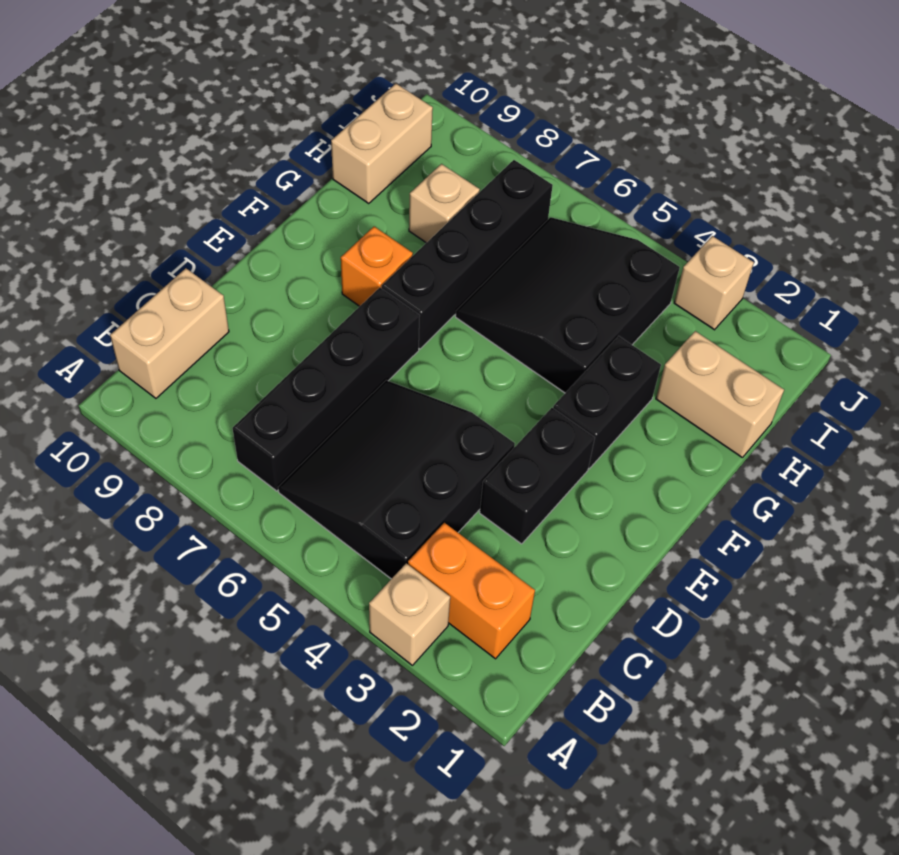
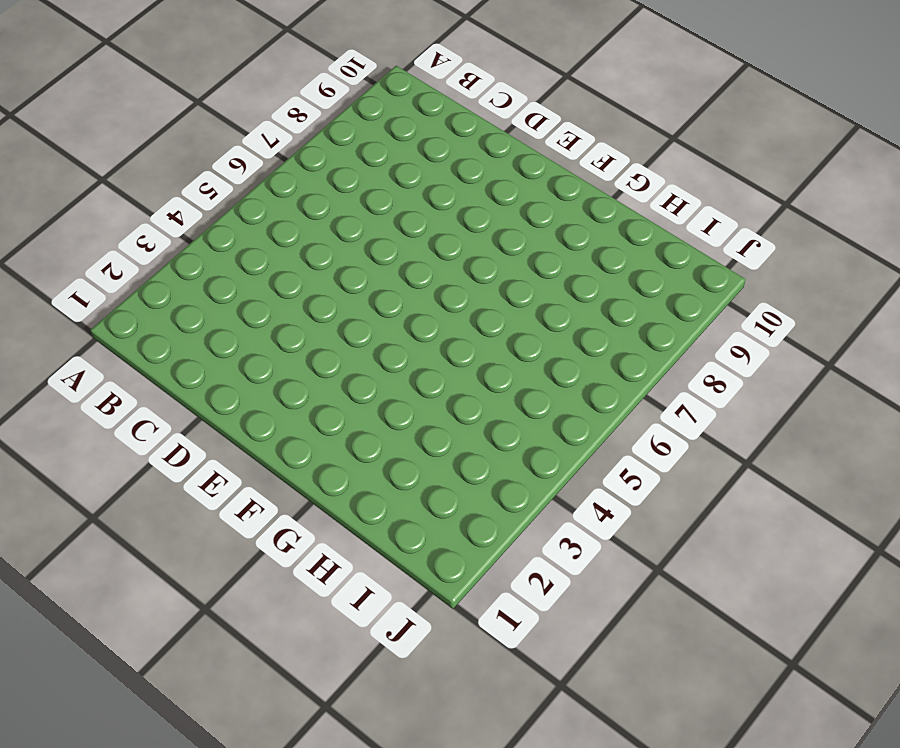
none -> tan 1x1 brick [369,563,450,665]
none -> orange 1x2 brick [408,523,535,659]
none -> black 3x3 slope [278,380,515,579]

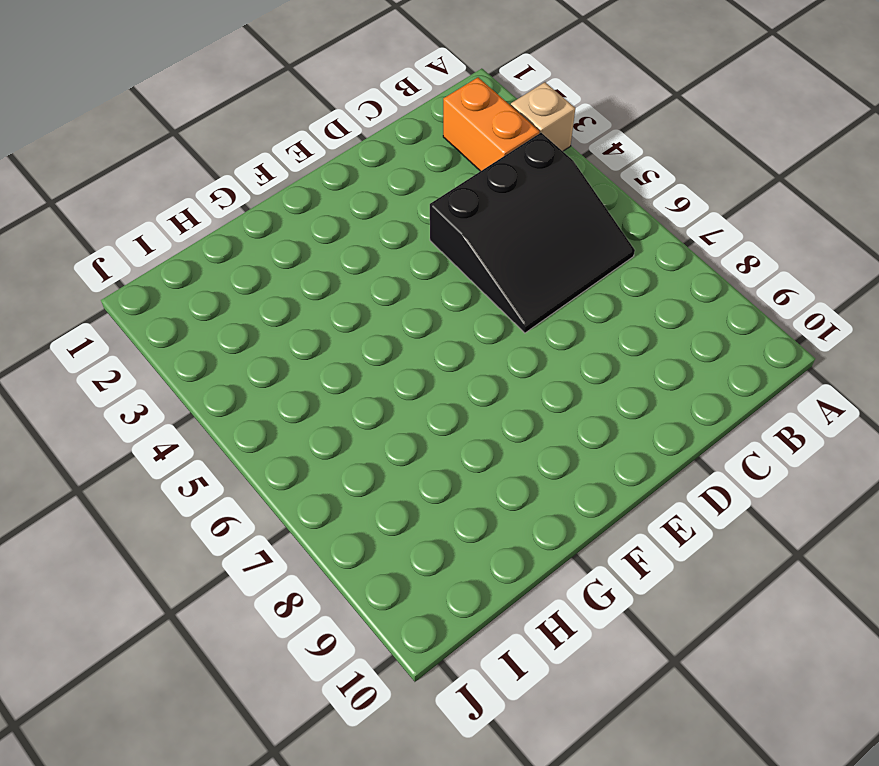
none -> black 1x4 brick [232,288,420,491]
none -> tan 1x2 brick [110,268,229,398]
none -> black 1x2 brick [480,408,595,544]

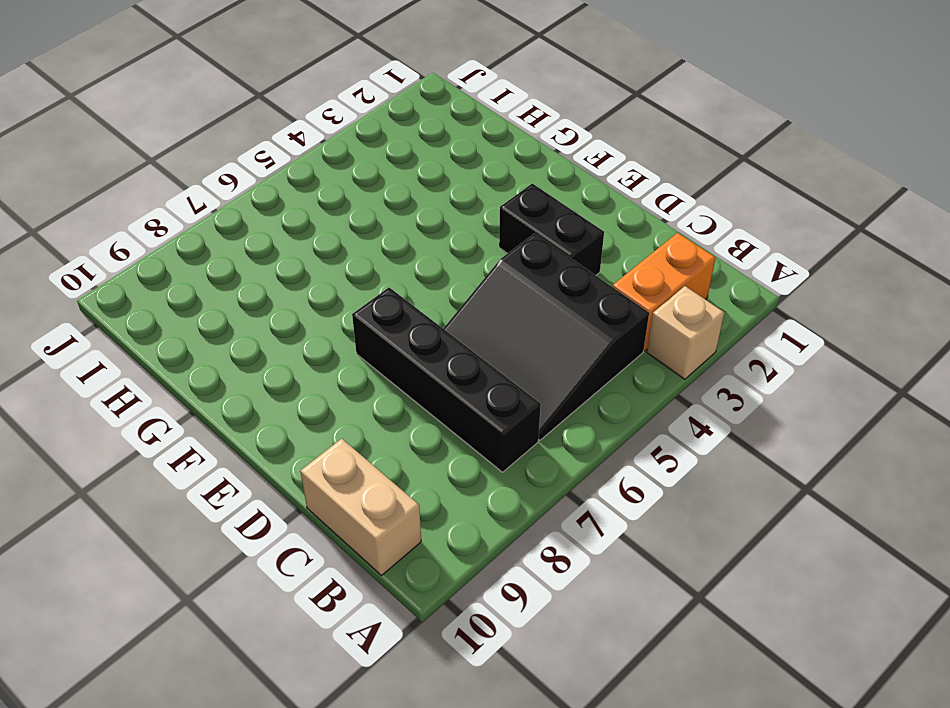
none -> black 1x2 brick [553,336,661,469]
none -> black 1x4 brick [382,160,553,349]
none -> orange 1x1 brick [341,227,413,306]

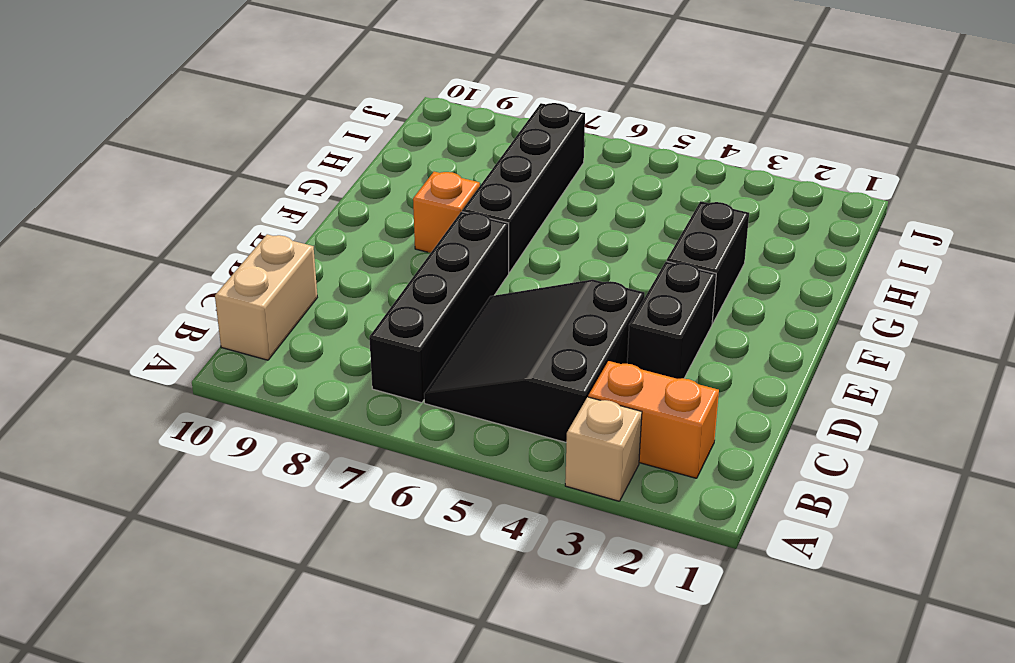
none -> black 3x3 slope [456,217,680,393]
none -> tan 1x2 brick [656,331,784,458]
none -> tan 1x1 brick [409,164,480,243]

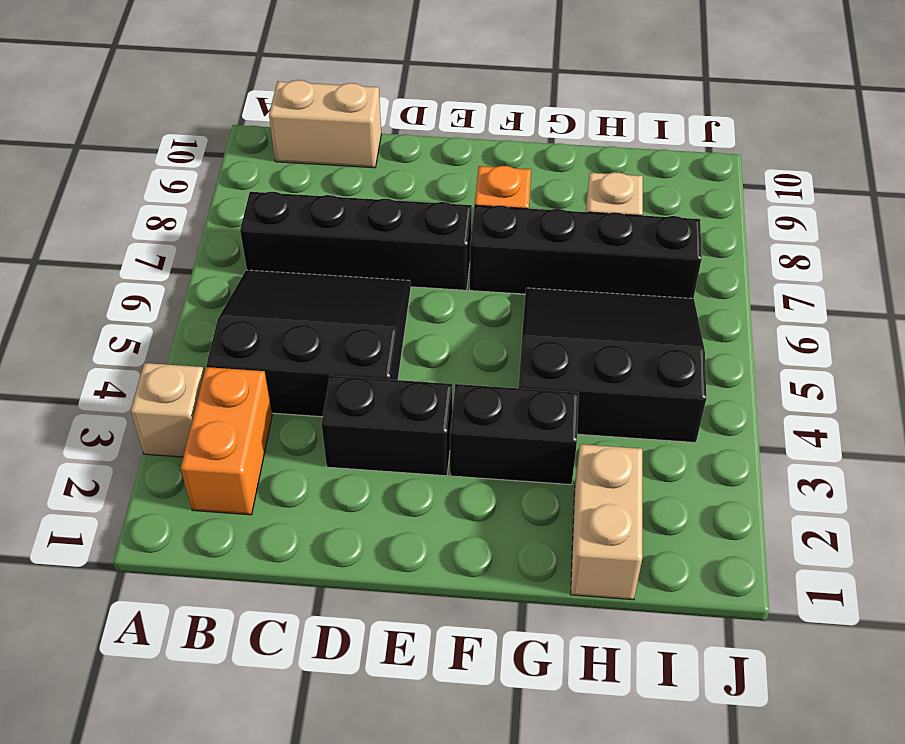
none -> tan 1x2 brick [331,84,433,203]
none -> tan 1x1 brick [674,236,754,330]

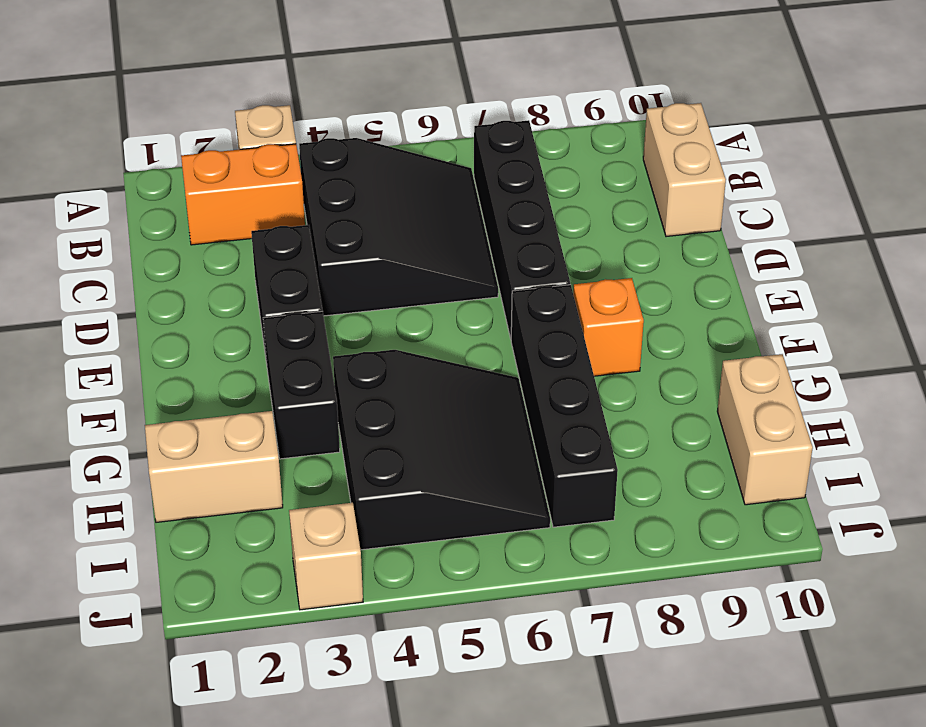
none -> tan 1x1 brick [409,164,480,243]

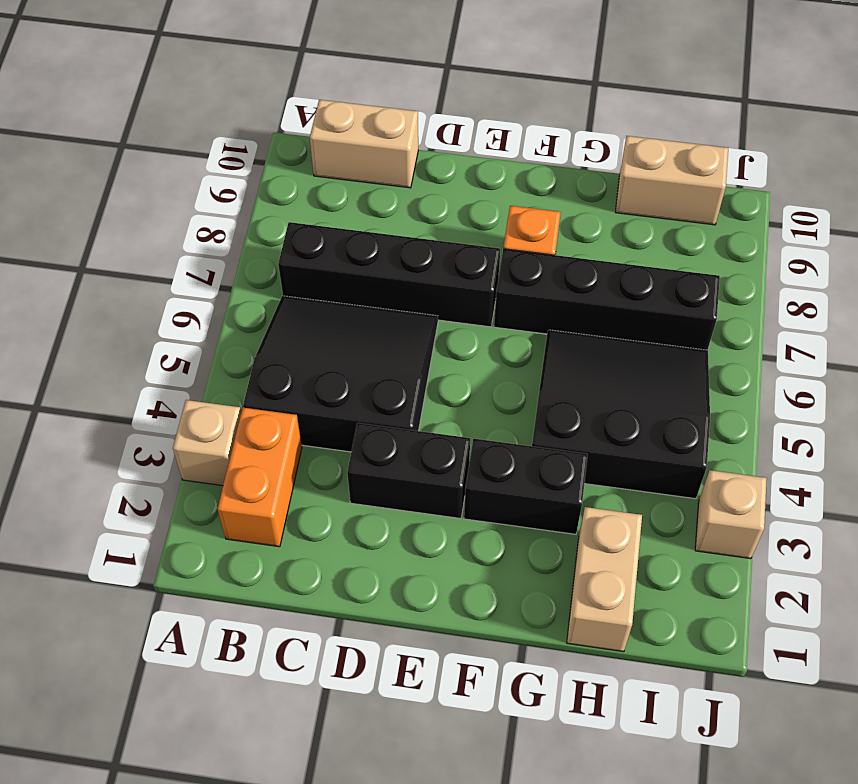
none -> tan 1x1 brick [409,164,480,243]

